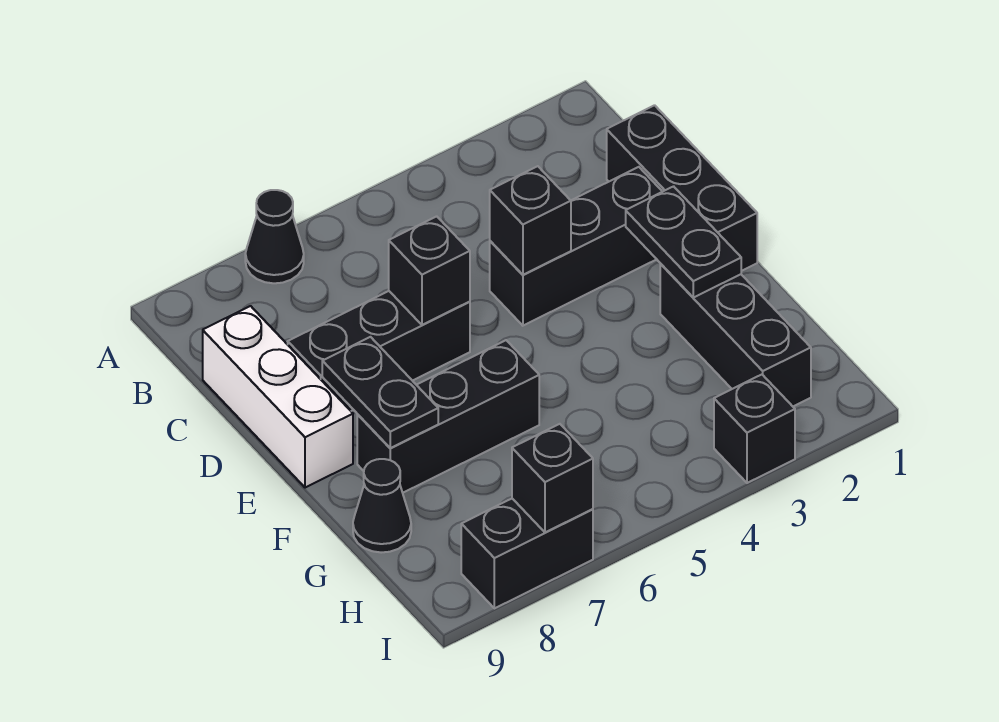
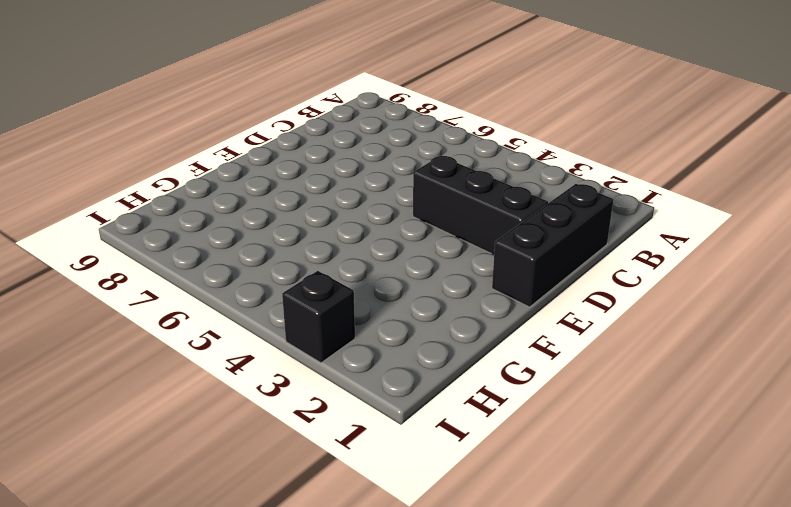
none -> black 1x1 cone [245,190,304,283]
none -> white 1x3 brick [203,306,353,488]
none -> black 1x3 brick [288,291,470,411]

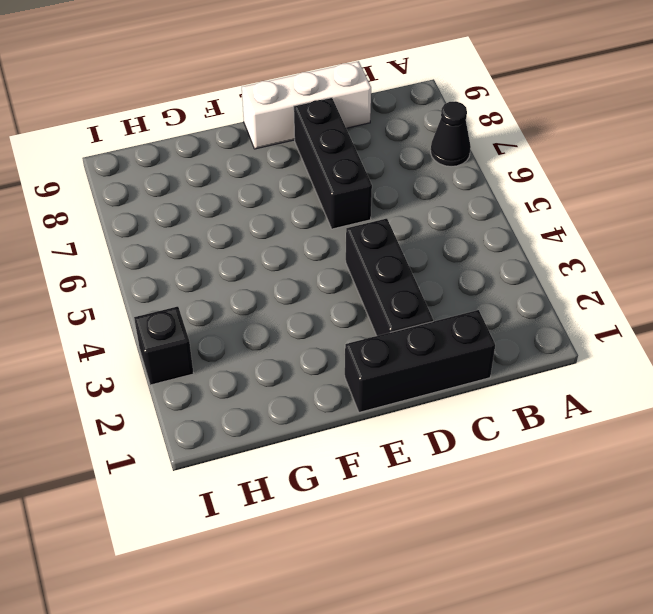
none -> black 1x3 brick [660,263,811,406]
none -> black 1x3 brick [357,340,539,493]
none -> black 1x1 cone [353,459,411,553]

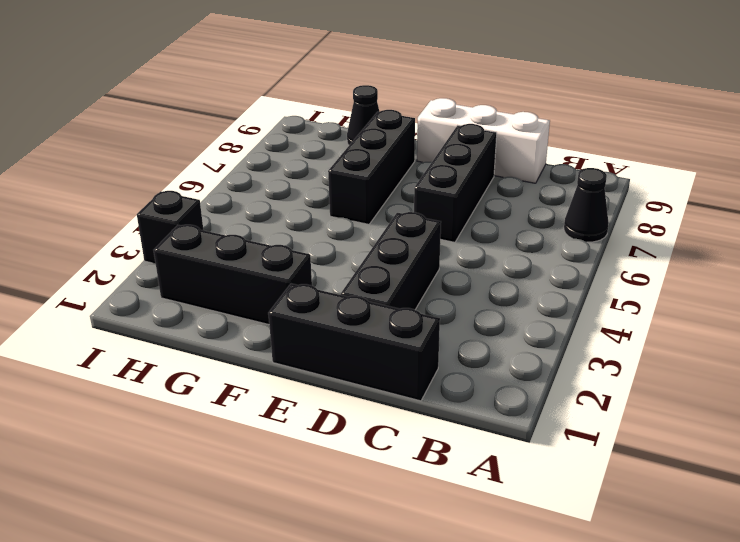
none -> black 1x2 brick [461,499,593,608]
none -> black 1x1 brick [490,166,571,275]
none -> black 1x1 brick [389,216,470,325]

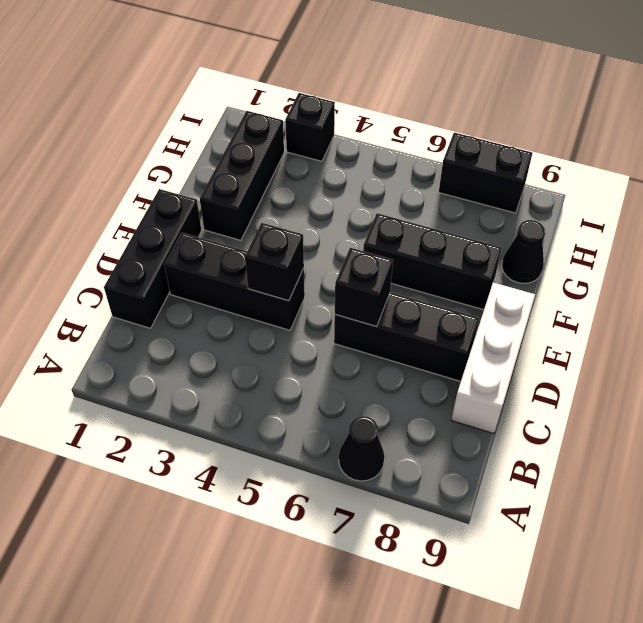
none -> black 1x2 plate [626,186,741,298]
none -> black 1x2 plate [322,337,438,448]
none -> black 1x1 brick [512,424,593,532]

